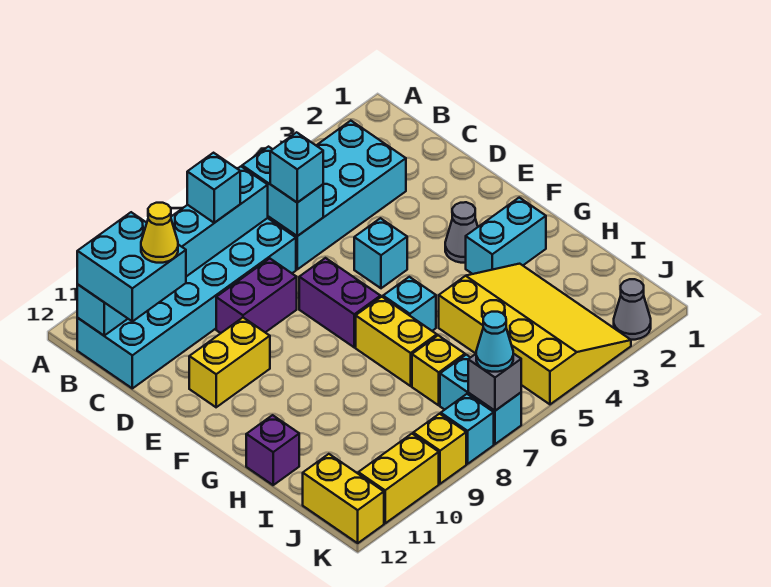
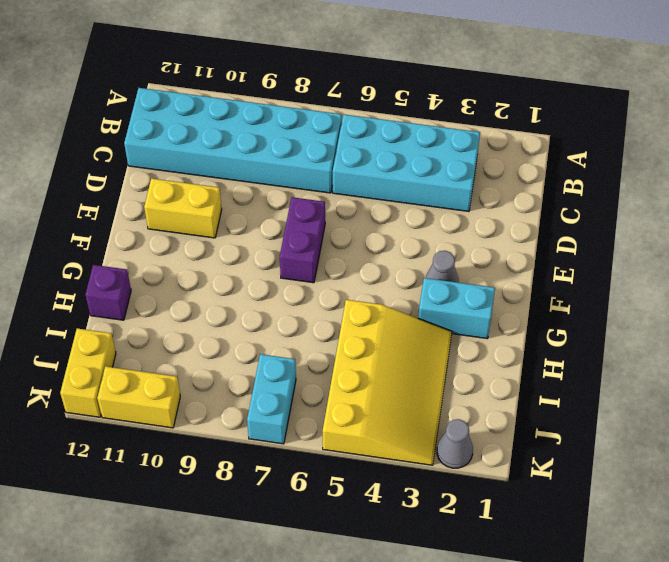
none -> purple 1x2 brick [216,259,297,333]
none -> cyan 1x1 brick [354,218,407,288]
none -> cyan 1x1 brick [383,277,436,331]

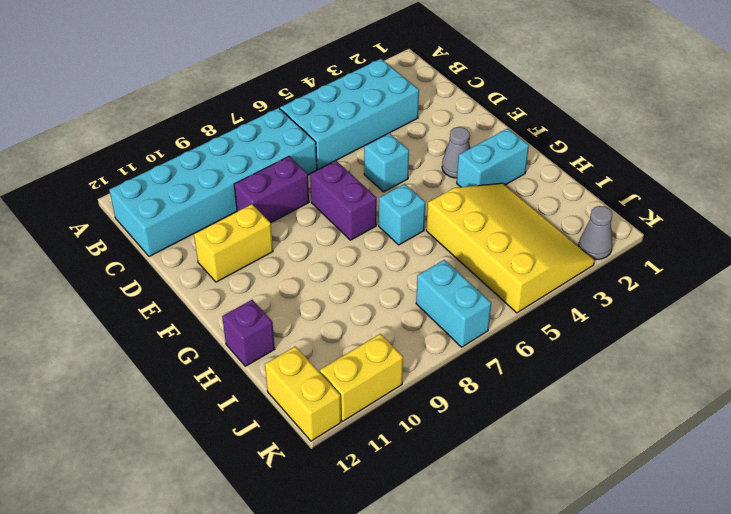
none -> yellow 1x2 brick [356,297,437,386]
none -> yellow 1x1 brick [412,335,465,405]
none -> cyan 1x1 brick [441,394,494,464]

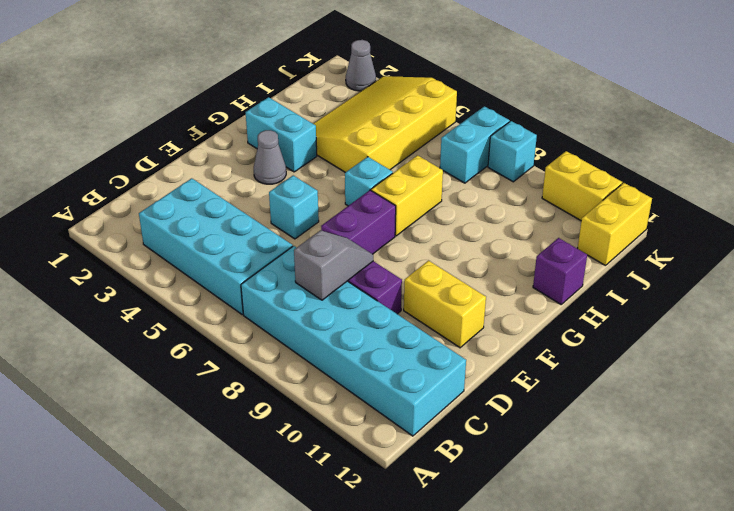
grey 1x2 slope [294,230,373,300] -> none
none -> yellow 1x1 brick [412,335,465,405]
none -> yellow 1x1 brick [413,414,466,484]
none -> cyan 1x2 brick [242,147,323,236]

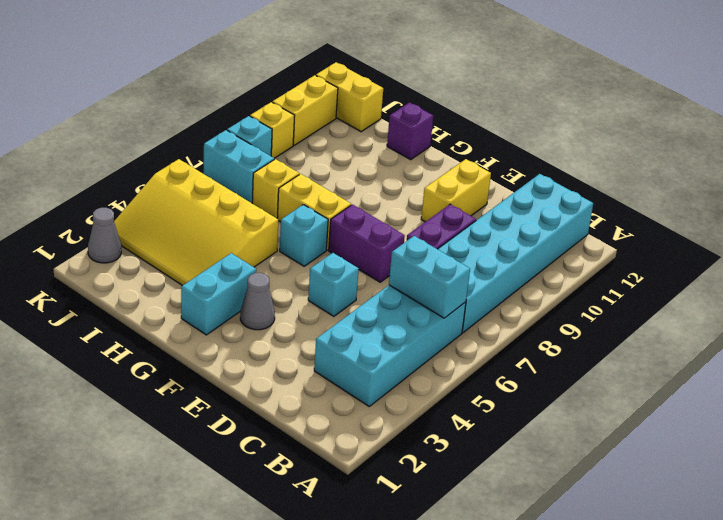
none -> cyan 1x6 brick [77,167,268,335]
none -> grey 1x1 brick [468,353,521,411]
none -> cyan 1x1 brick [187,153,240,223]

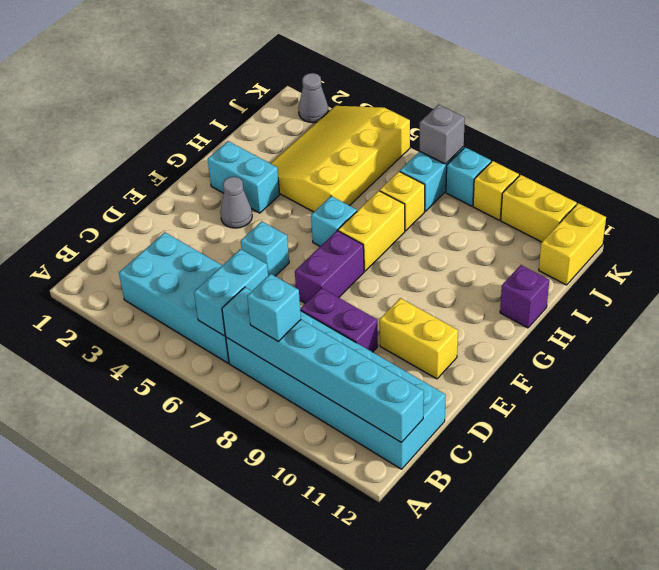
none -> cyan 2x2 brick [77,212,186,321]
none -> cyan 1x1 brick [270,132,323,203]
none -> cyan 1x1 cone [476,312,513,372]

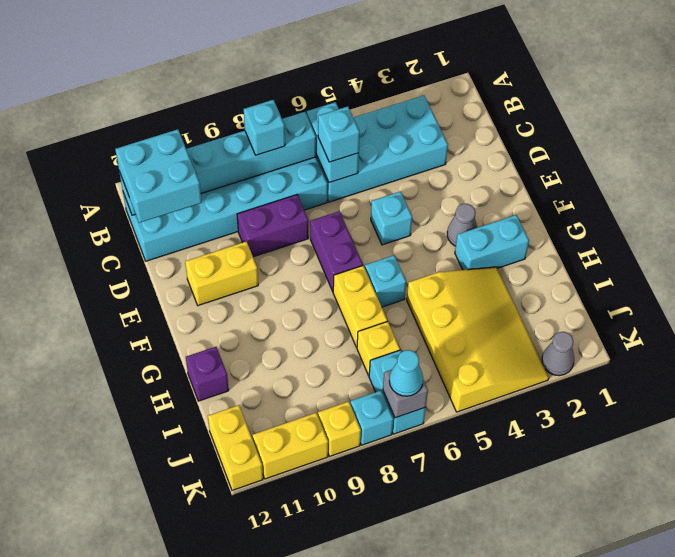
none -> yellow 1x1 cone [141,203,178,263]

